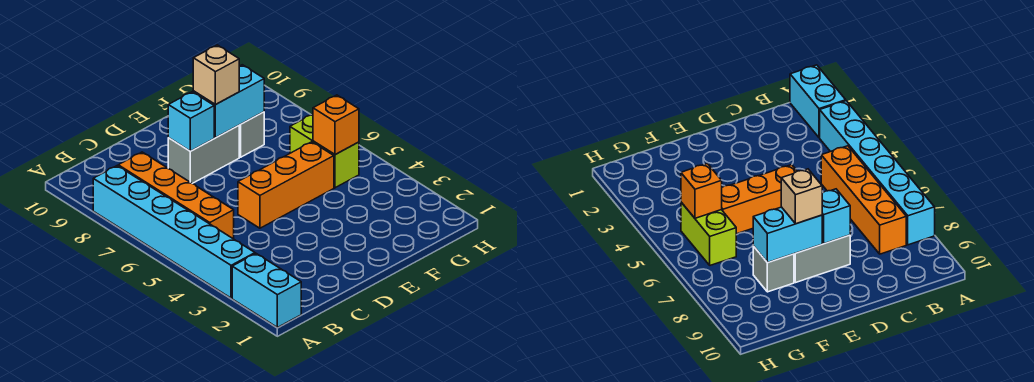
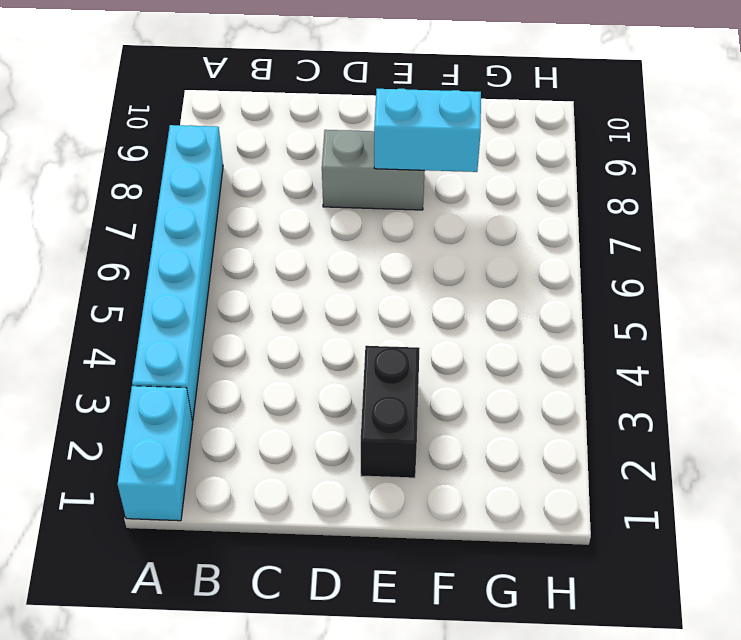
black 1x2 brick [361,346,420,478] -> none
none -> orange 1x4 brick [118,152,234,239]
none -> orange 1x3 brick [238,142,334,228]

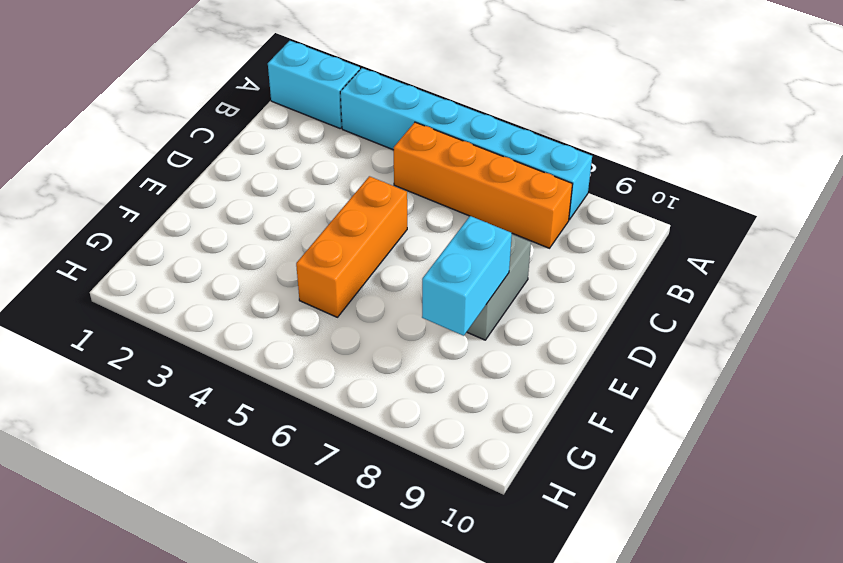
none -> grey 1x1 brick [239,112,264,157]
none -> lime 1x2 brick [290,114,359,188]

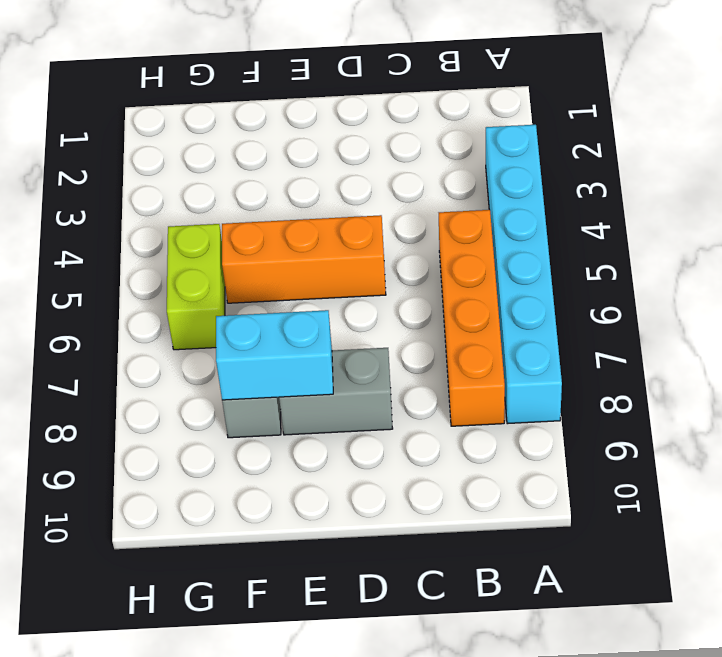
none -> cyan 1x2 brick [232,254,301,327]
none -> cyan 1x1 brick [168,92,214,151]

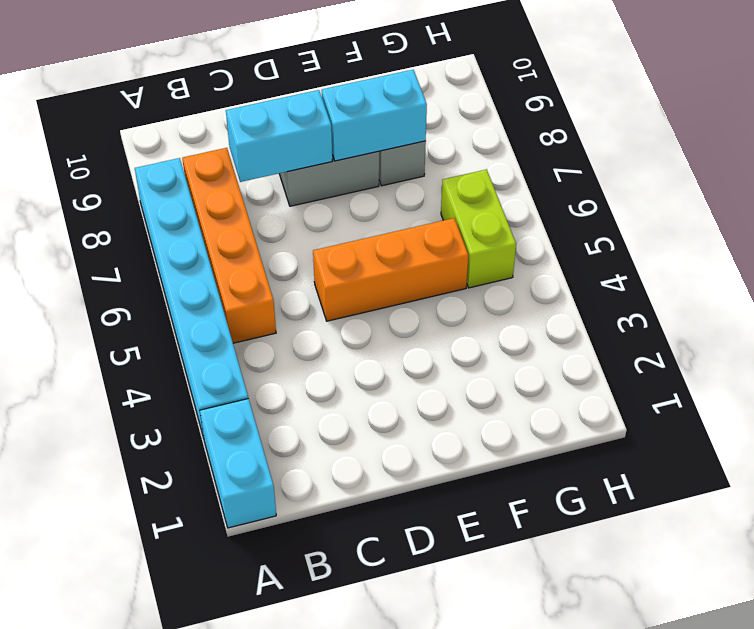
cyan 1x2 brick [226,90,332,182] -> cyan 1x1 brick [168,92,214,151]
none -> orange 1x1 brick [313,95,359,155]
none -> tan 1x1 brick [193,45,239,105]

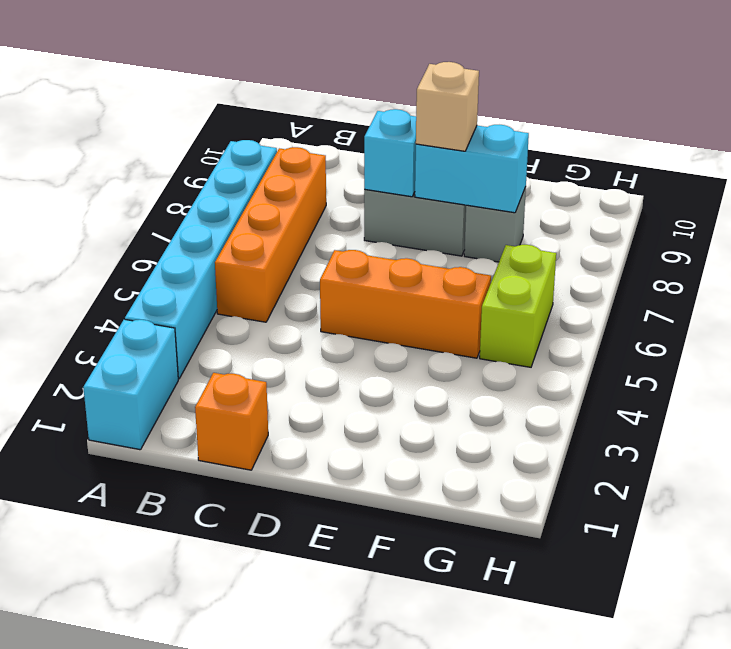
orange 1x1 brick [195,373,268,470] -> orange 1x1 brick moved to [313,95,359,155]

